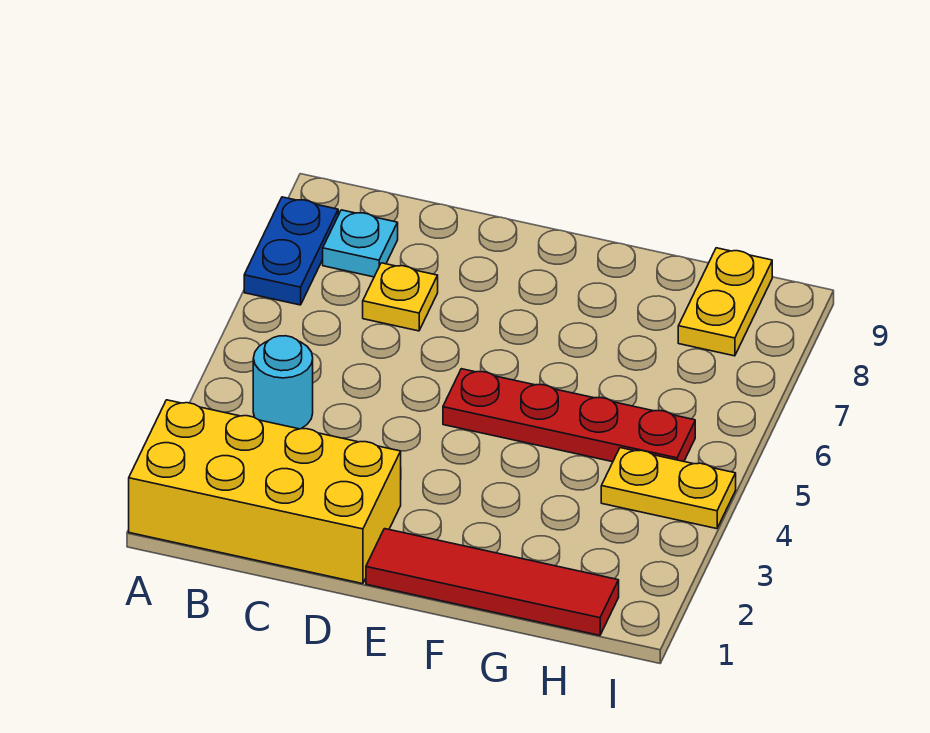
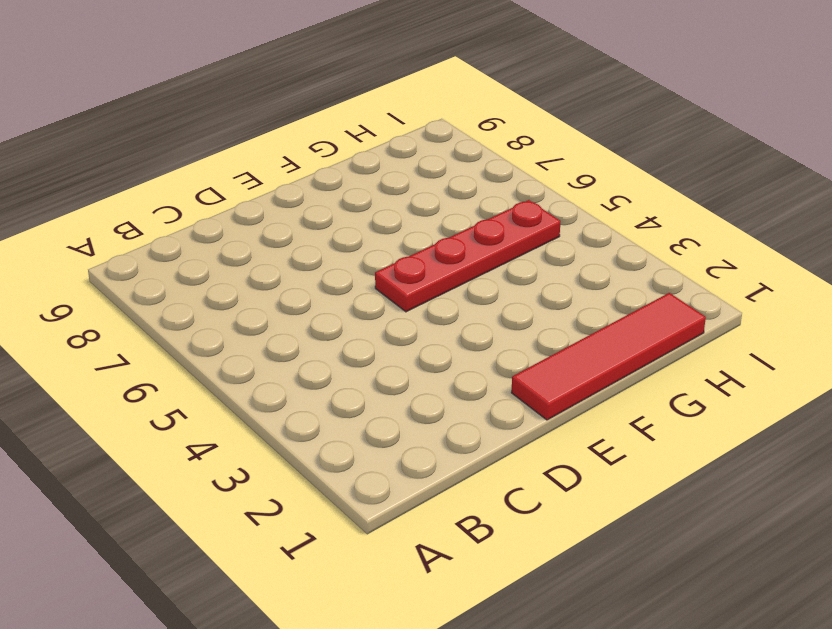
none -> yellow 2x4 brick [129,400,401,584]
none -> blue 1x2 plate [244,197,338,305]

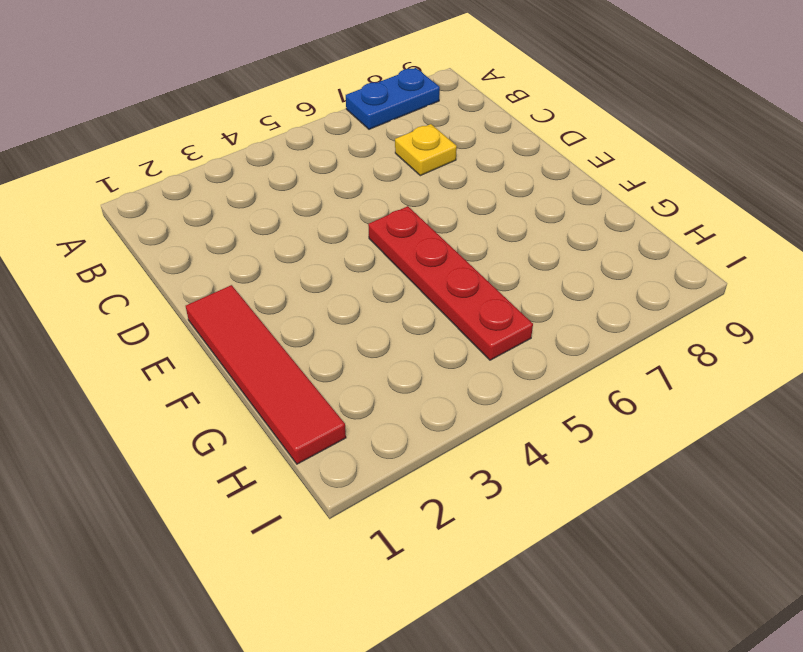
none -> yellow 2x4 brick [129,400,401,584]
none -> cyan 1x1 round brick [253,336,313,429]

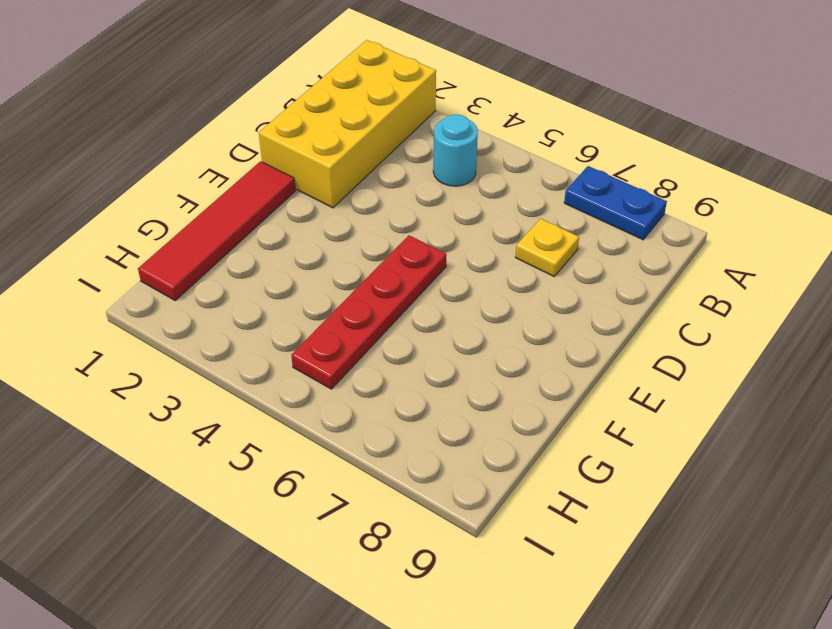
none -> cyan 1x1 plate [323,210,398,277]
none -> yellow 1x2 plate [601,448,736,529]

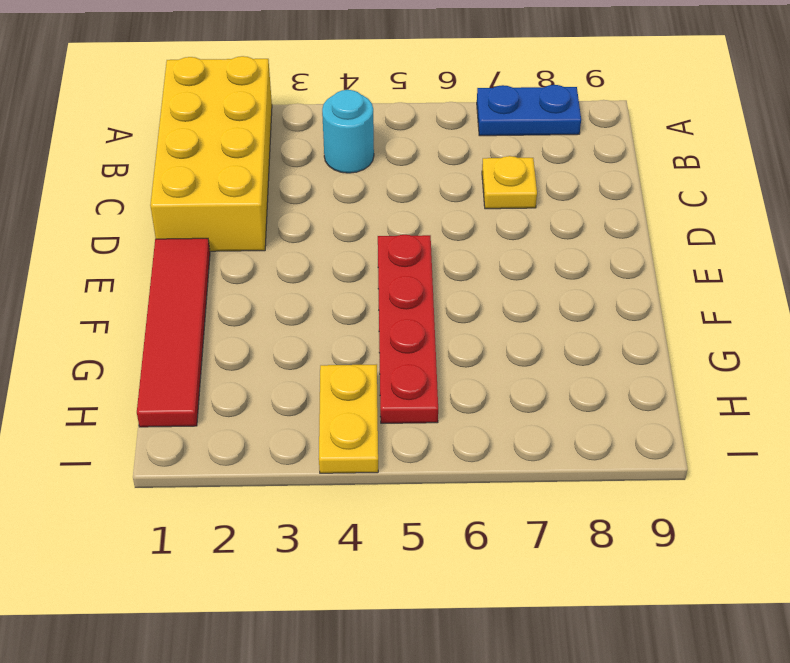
none -> cyan 1x1 plate [323,210,398,277]
none -> yellow 1x2 plate [678,248,772,356]

